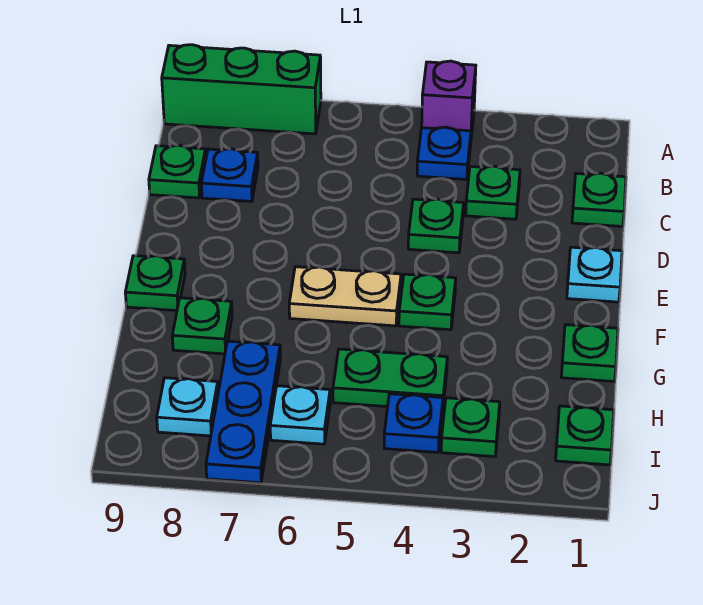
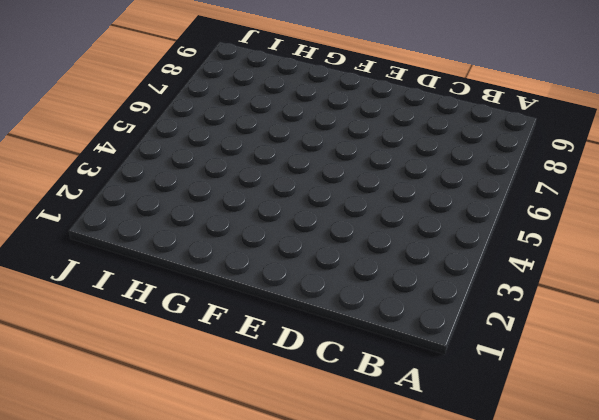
none -> purple 1x1 brick [422,61,476,137]
none -> green 1x3 brick [162,45,321,134]
none -> blue 1x1 plate [417,127,471,179]

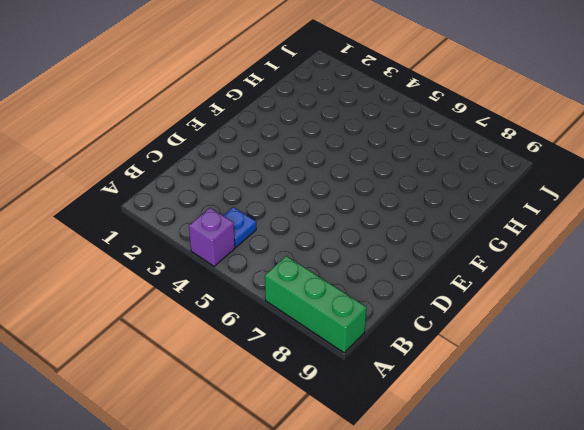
none -> green 1x1 plate [572,173,626,226]
none -> green 1x1 plate [466,166,520,219]
none -> blue 1x1 plate [201,149,258,201]

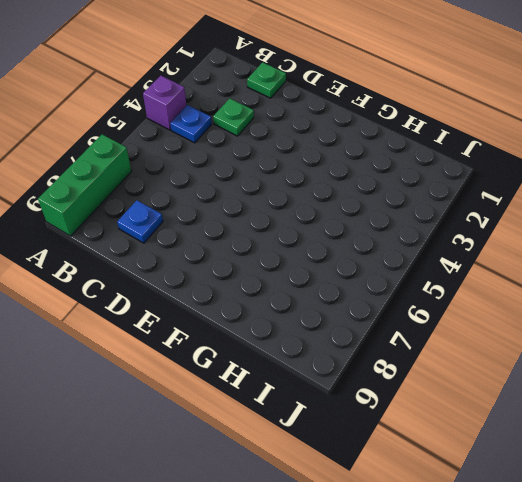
none -> green 1x1 plate [149,145,206,198]
none -> green 1x1 plate [408,199,464,253]
none -> cyan 1x1 plate [567,247,622,302]

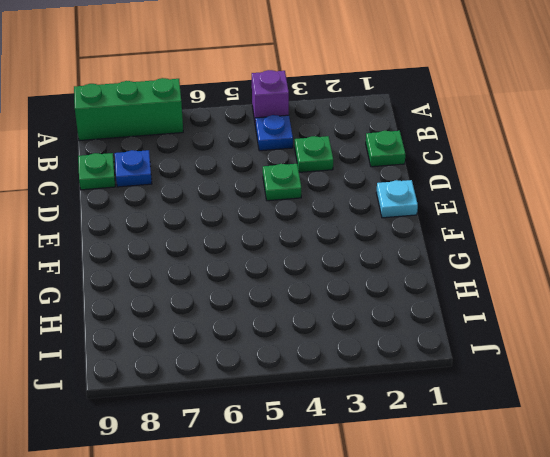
none -> green 1x1 plate [399,274,456,330]
none -> tan 1x2 plate [289,267,401,326]
none -> green 1x1 plate [125,256,185,311]

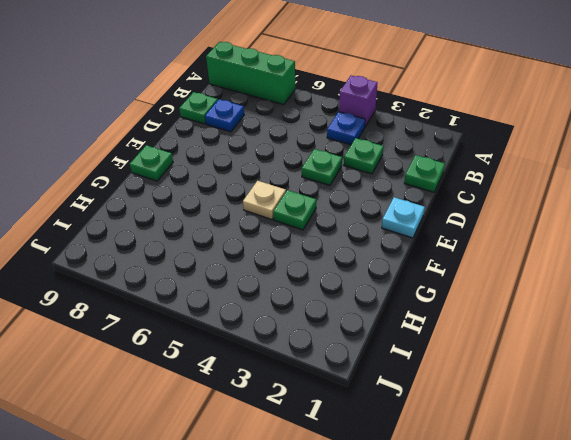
tan 1x1 plate [243,181,286,220] -> tan 1x2 plate [289,267,401,326]
none -> green 1x1 plate [561,325,618,381]
none -> green 1x1 plate [172,298,232,354]
none -> green 1x2 plate [333,349,447,407]

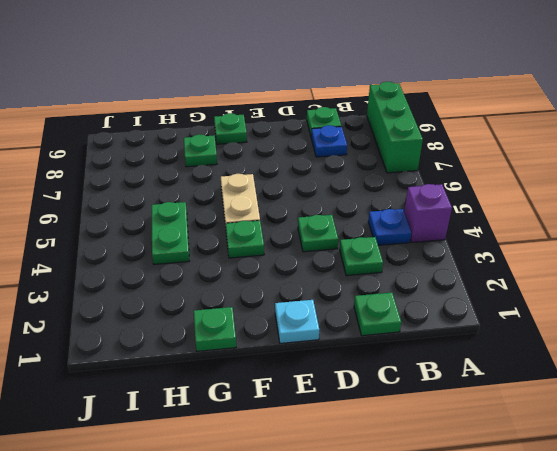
none -> blue 1x3 plate [206,341,280,483]
none -> green 1x1 plate [556,406,614,465]
none -> green 1x1 plate [441,398,500,457]

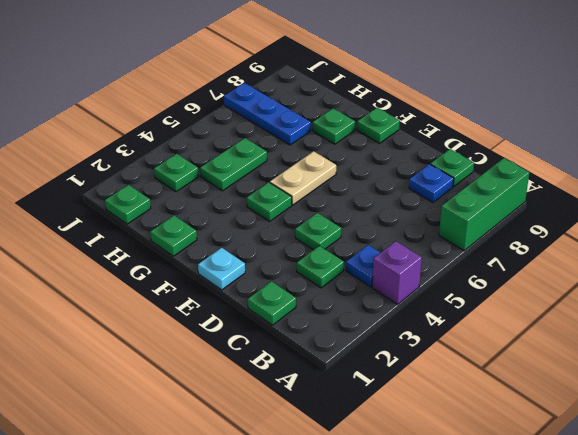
none -> blue 1x1 plate [384,394,443,452]
none -> cyan 1x1 plate [270,386,330,444]
none -> cyan 1x1 plate [157,378,218,436]

